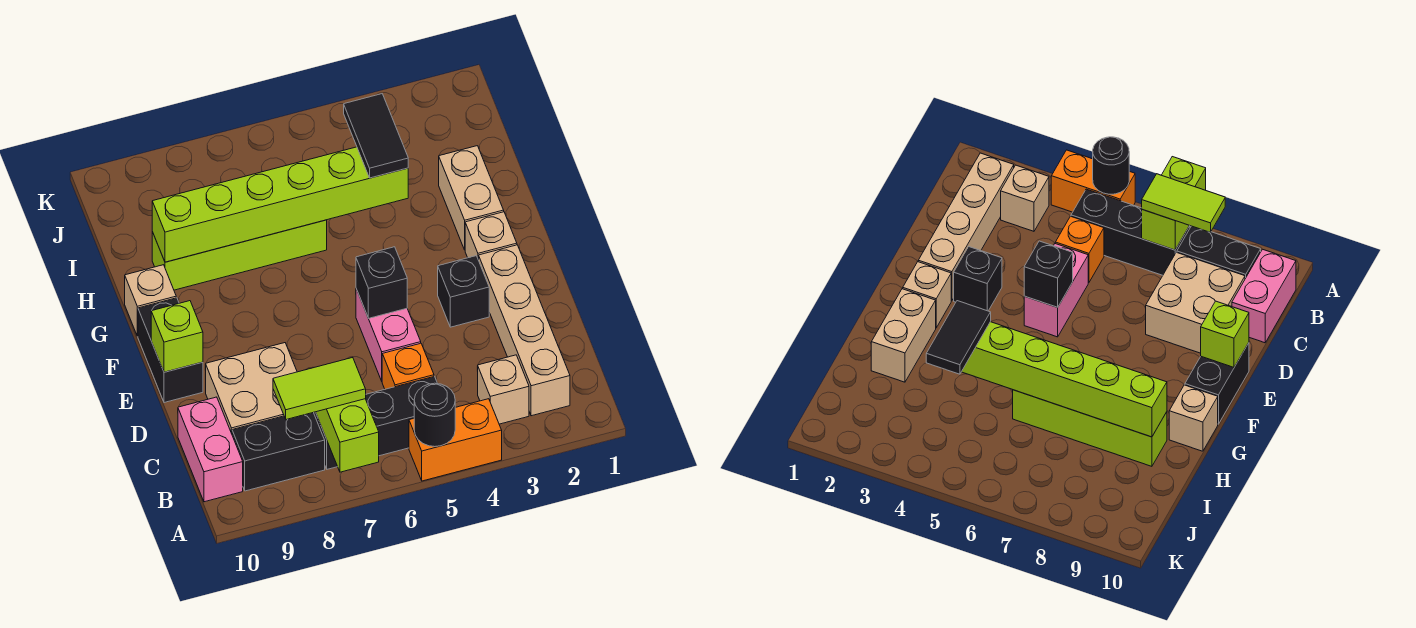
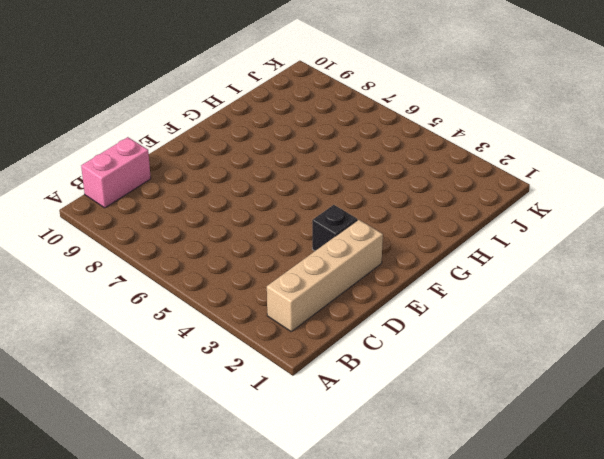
none -> orange 1x2 brick [409,399,502,481]
none -> tan 1x1 brick [477,355,529,424]
none -> black 1x3 brick [314,376,438,469]

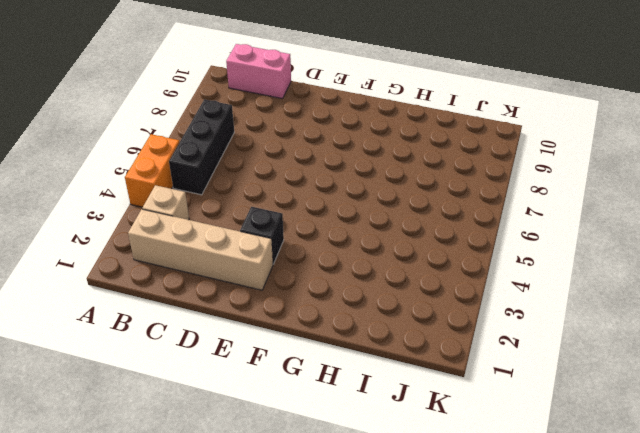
none -> black 1x2 brick [232,412,325,491]
none -> orange 1x1 brick [382,343,434,389]
none -> tan 2x2 brick [205,343,297,434]

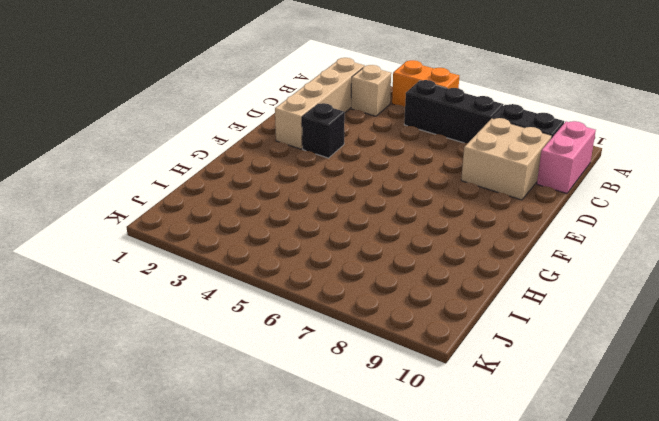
none -> orange 1x1 brick [382,343,434,389]
none -> pink 1x2 brick [356,289,421,381]
none -> black 1x2 brick [138,298,203,403]

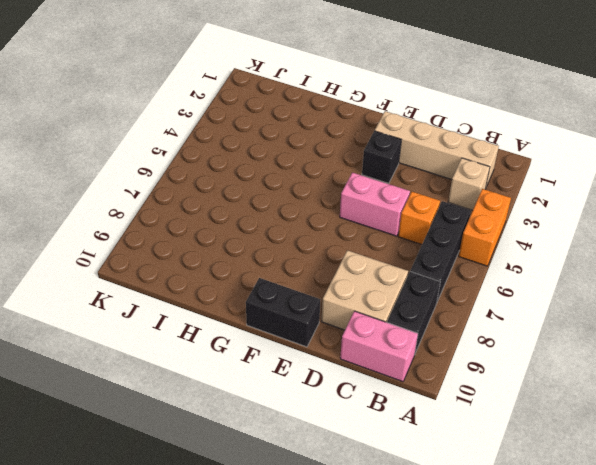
none -> tan 1x1 brick [465,212,517,260]
none -> tan 1x2 brick [439,146,504,250]
none -> tan 1x1 brick [125,265,176,336]

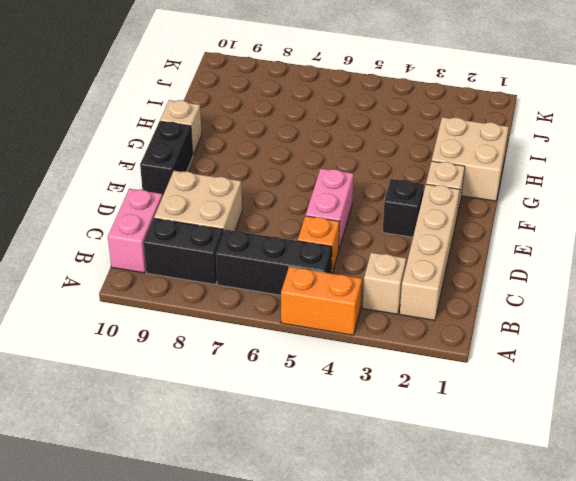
tan 2x2 brick [432,117,508,201] -> tan 1x2 brick [439,146,504,250]
none -> lime 1x4 brick [152,220,327,290]
none -> black 1x1 round brick [414,383,455,447]
none -> lime 1x2 brick [316,399,379,472]

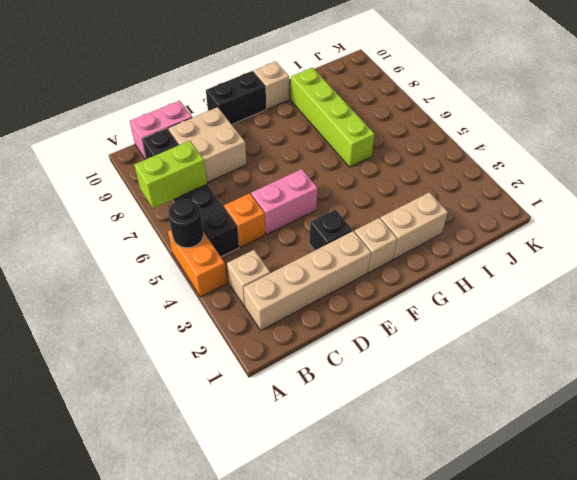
none -> black 1x1 brick [356,247,407,319]
none -> lime 1x1 brick [151,301,203,372]
none -> lime 1x6 brick [152,147,408,262]

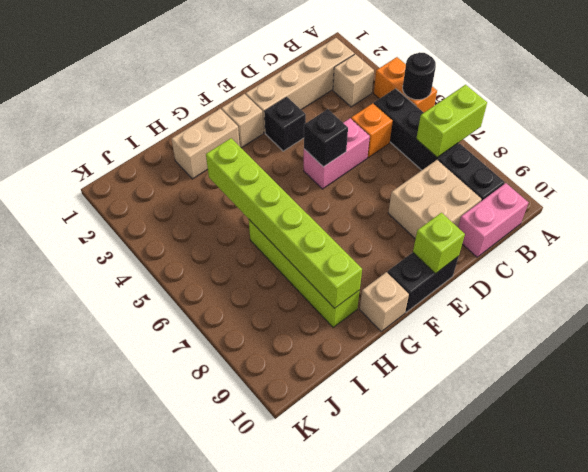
none -> lime 1x2 tile [273,357,366,419]
none -> black 1x2 tile [344,94,408,178]

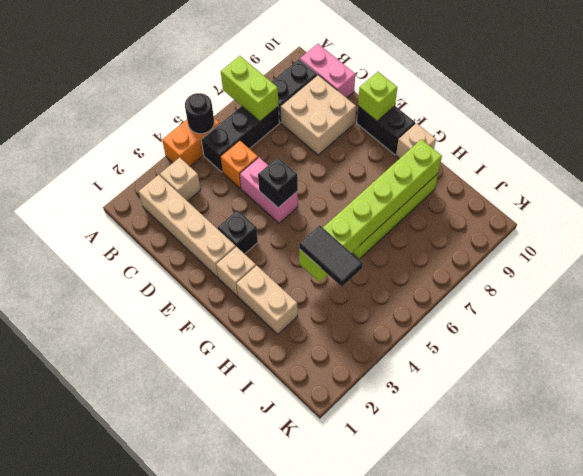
none -> lime 1x2 tile [273,357,366,419]

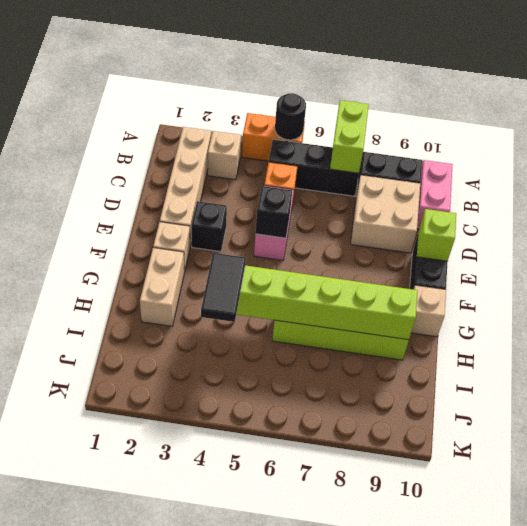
none -> lime 1x2 tile [273,357,366,419]

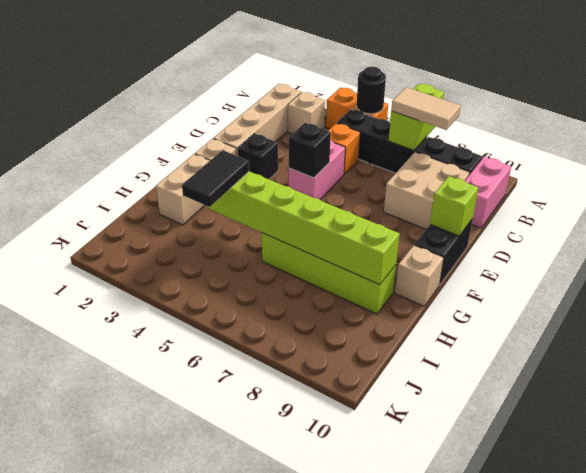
tan 1x2 tile [391,87,461,130] -> lime 1x2 tile [273,357,366,419]

